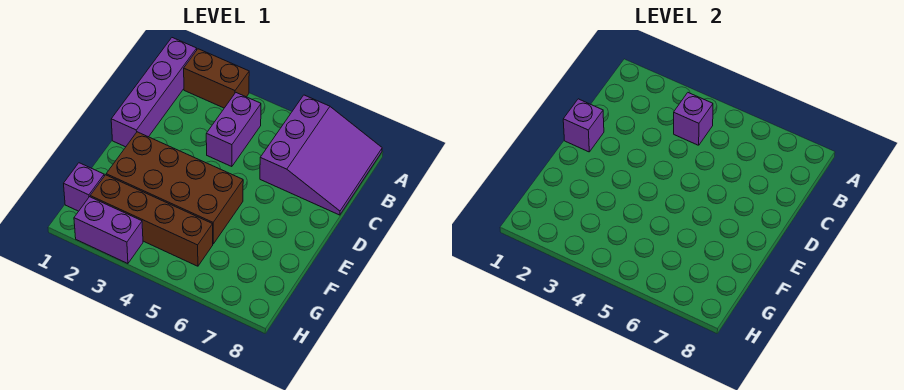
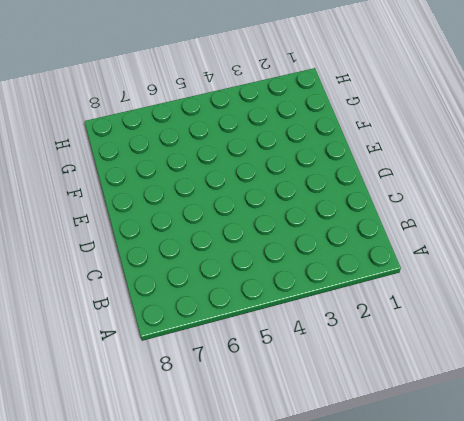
none -> purple 1x4 brick [111,38,197,147]
none -> brown 1x2 brick [184,49,249,108]

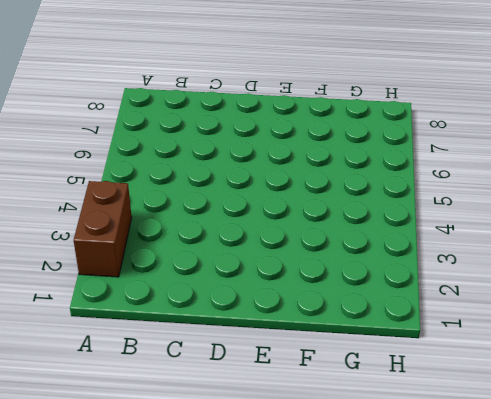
none -> purple 1x4 brick [111,38,197,147]
none -> purple 3x3 slope [260,95,382,215]

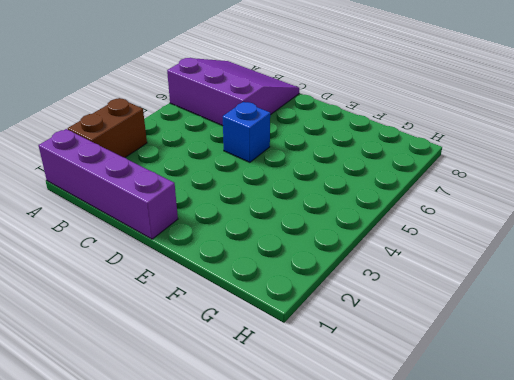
blue 1x1 brick [223,102,270,162] -> none
none -> purple 1x2 brick [206,93,261,167]
none -> brown 2x4 brick [106,132,243,244]

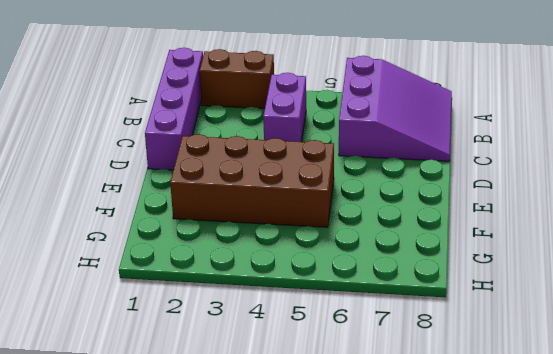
none -> purple 1x1 brick [64,163,104,211]
none -> brown 1x4 brick [90,175,213,266]

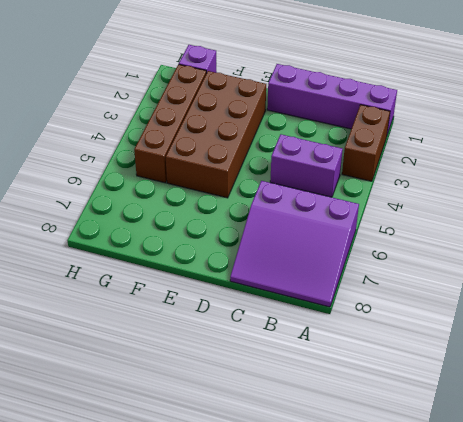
none -> purple 1x2 brick [74,197,143,264]
none -> purple 1x1 brick [674,93,713,145]

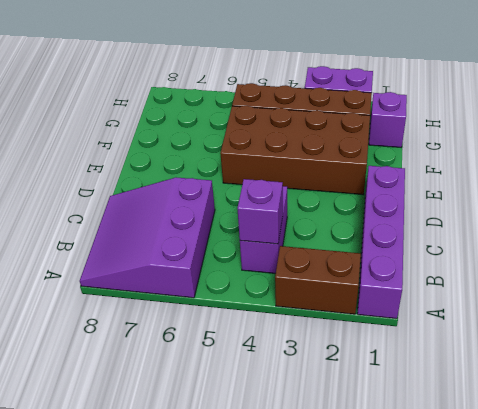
none -> purple 1x1 brick [563,99,604,152]

